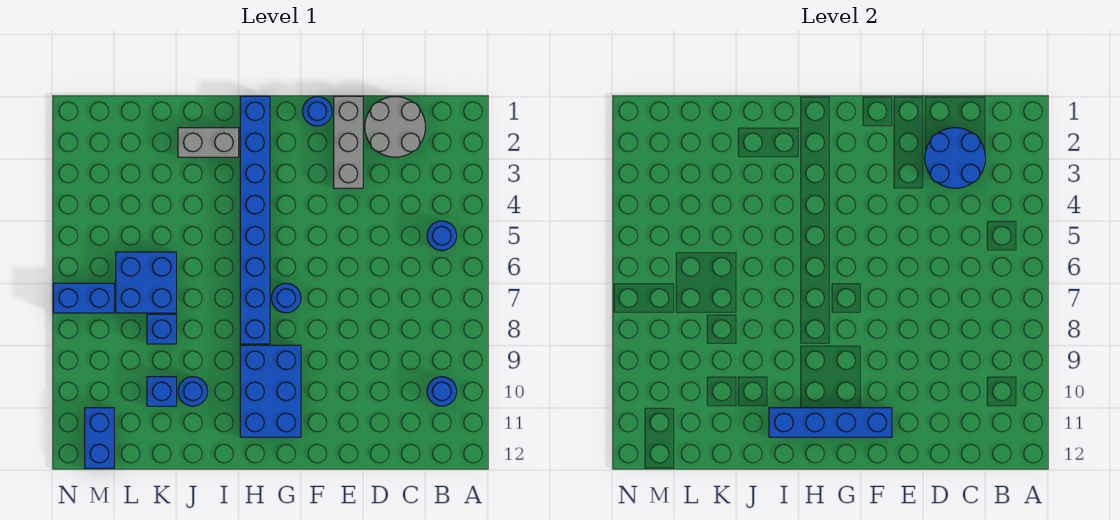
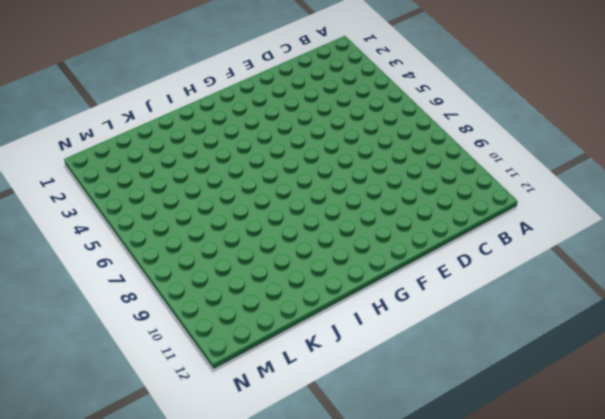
none -> blue 1x1 round brick [427,221,457,251]
none -> blue 1x1 round brick [427,377,457,406]
none -> grey 2x2 round brick [365,97,425,157]

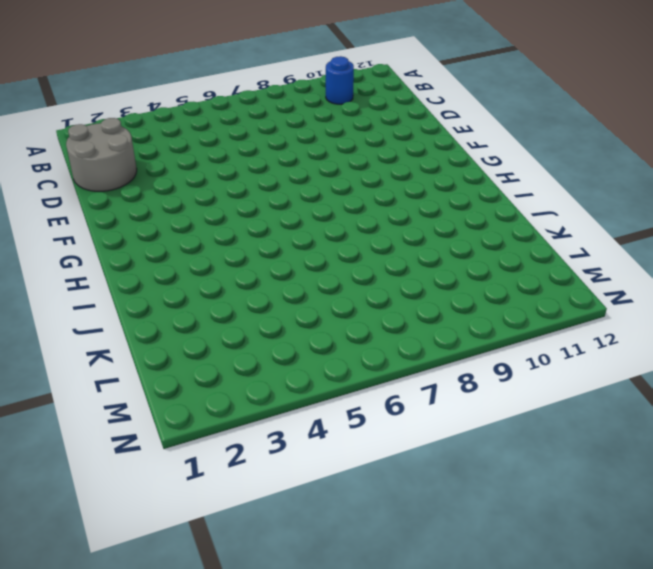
none -> blue 1x1 round brick [427,221,457,251]
none -> grey 1x3 brick [334,96,363,188]
none -> blue 1x1 round brick [303,97,332,126]

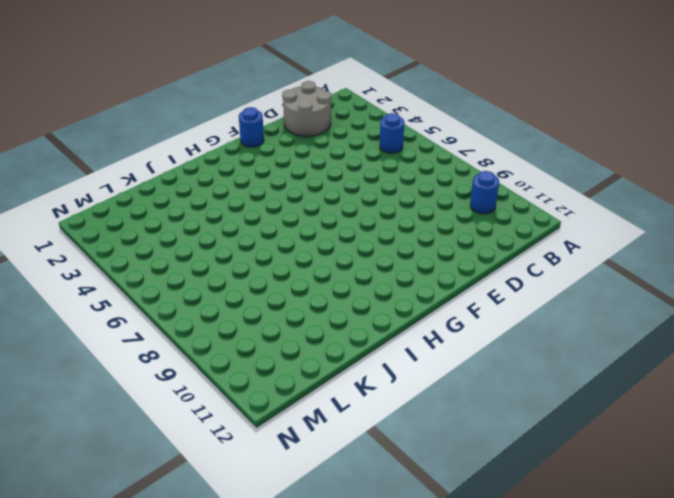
none -> grey 1x3 brick [334,96,363,188]
none -> blue 1x1 round brick [271,283,301,313]
none -> blue 2x3 brick [240,345,301,437]

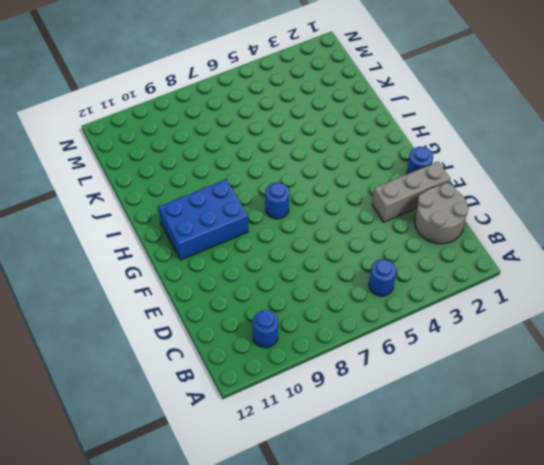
none -> blue 1x8 brick [240,96,270,344]
none -> grey 1x2 brick [178,128,239,157]
none -> blue 1x1 round brick [178,377,208,406]

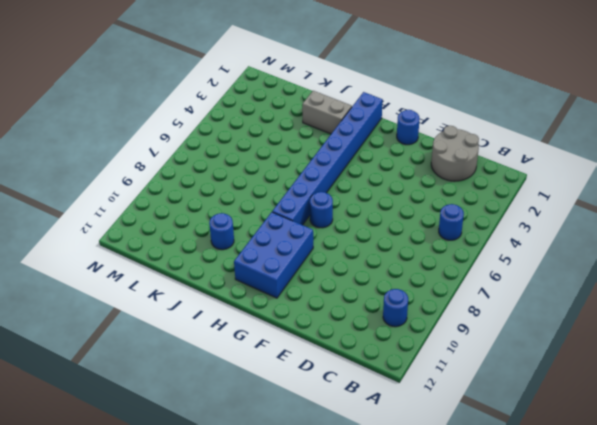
none -> grey 1x3 brick [334,96,363,188]
none -> blue 2x2 brick [116,252,176,313]
none -> blue 1x1 brick [147,314,176,344]

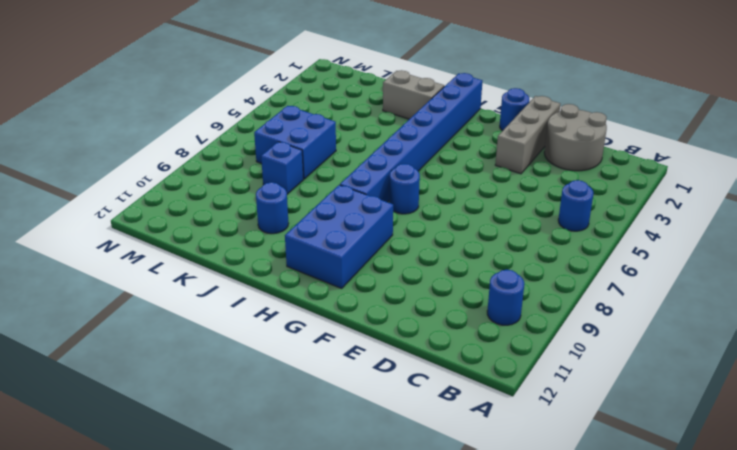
none -> blue 1x1 brick [147,377,176,406]
none -> blue 1x2 brick [53,283,114,313]
none -> blue 1x2 brick [85,408,114,468]

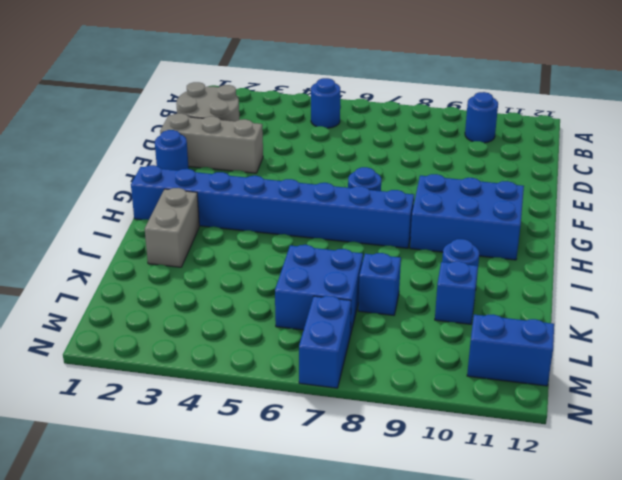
none -> blue 2x2 round brick [925,128,985,188]
none -> blue 1x4 brick [769,408,892,437]

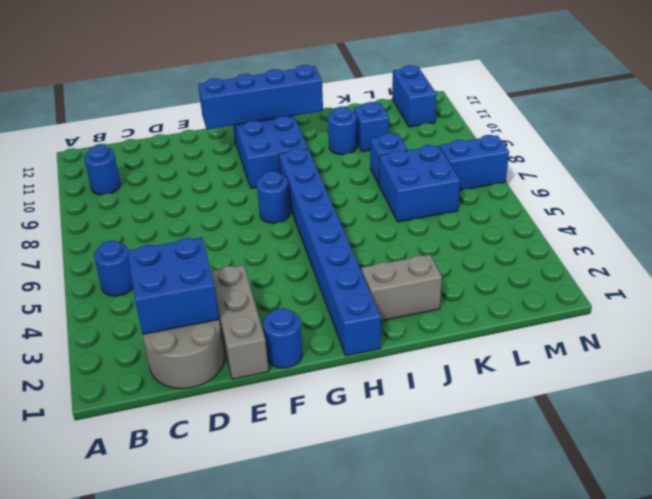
blue 2x2 brick [128,237,219,334] -> blue 2x2 round brick [925,128,985,188]

